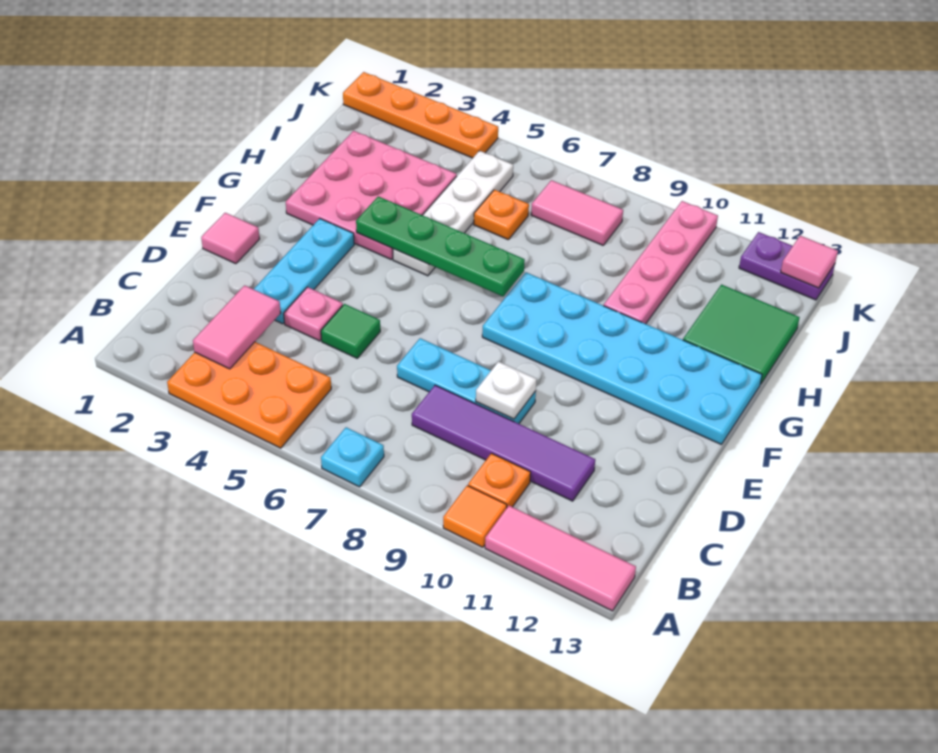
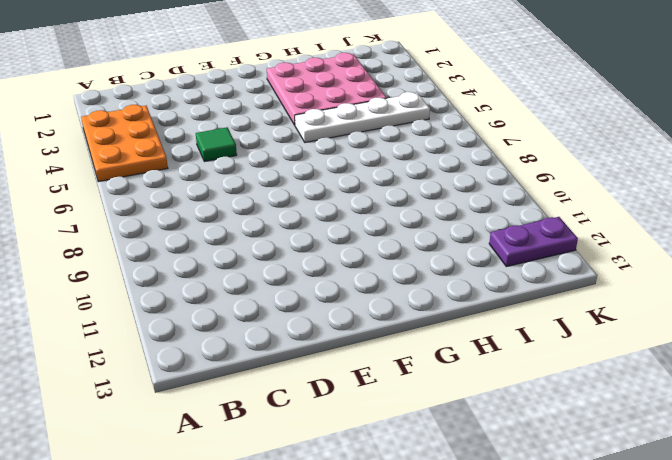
purple 1x2 plate [489,217,578,267] -> purple 1x2 plate turned to [739,232,835,300]
none -> cyan 1x1 plate [321,427,384,487]
none -> orange 1x1 tile [443,486,507,547]
none -> pink 1x3 tile [485,506,636,611]

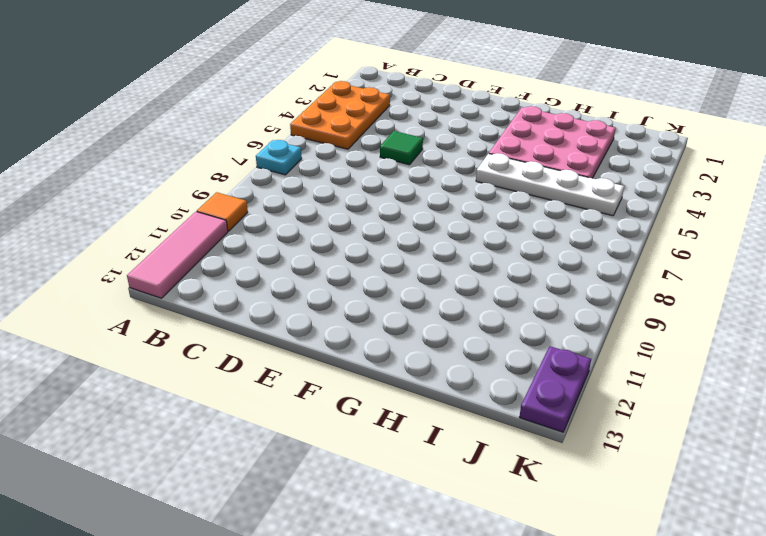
none -> orange 1x1 plate [468,453,531,507]
none -> purple 1x4 tile [412,385,595,501]
none -> cyan 1x3 plate [254,219,354,324]

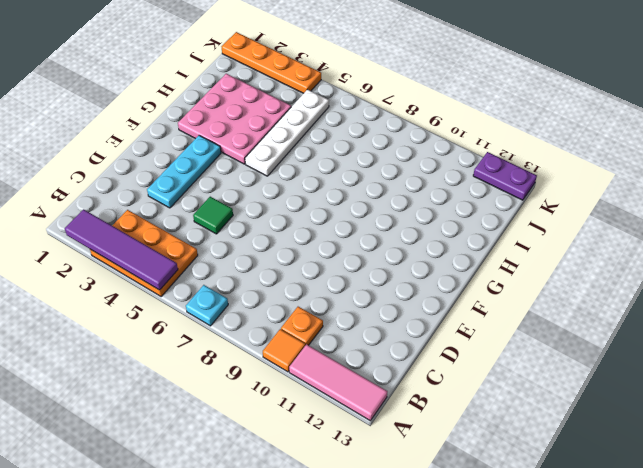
purple 1x4 tile [65,209,178,290] -> purple 1x4 tile moved to [412,385,595,501]
none -> pink 1x1 plate [284,287,343,341]
none -> cyan 1x3 plate [397,338,536,424]
none -> pink 1x1 tile [201,213,260,264]

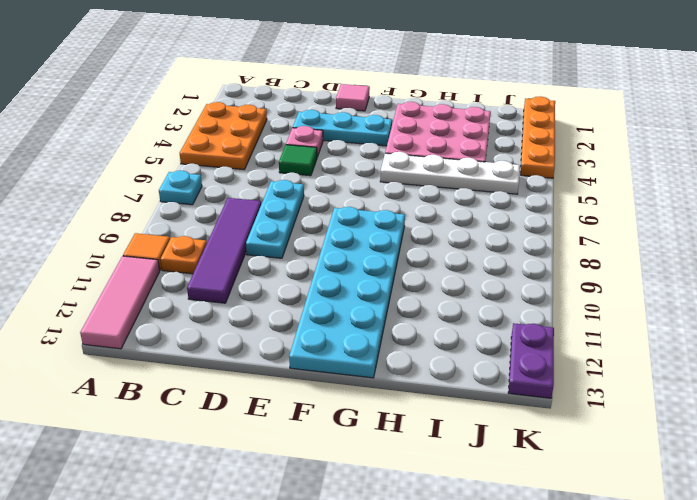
none -> pink 1x4 plate [604,201,718,324]
none -> green 2x2 tile [683,285,800,384]
none -> orange 1x1 plate [474,190,529,239]

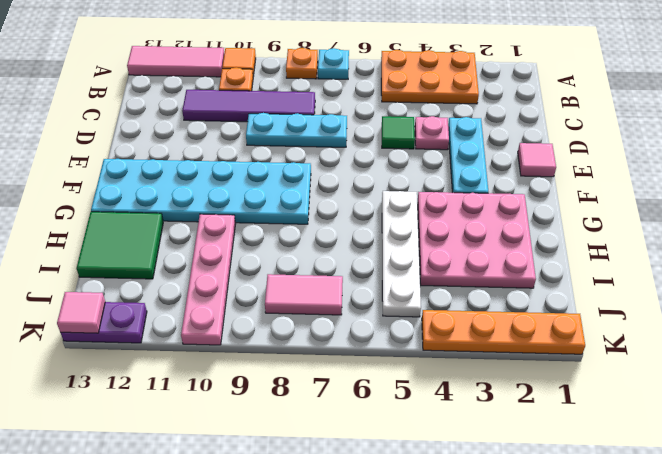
orange 1x1 plate [286,48,318,79] -> orange 1x1 plate moved to [474,190,529,239]
none -> pink 1x2 tile [193,285,281,369]
none -> white 1x1 plate [476,361,537,419]
none -> green 1x4 plate [356,196,525,296]

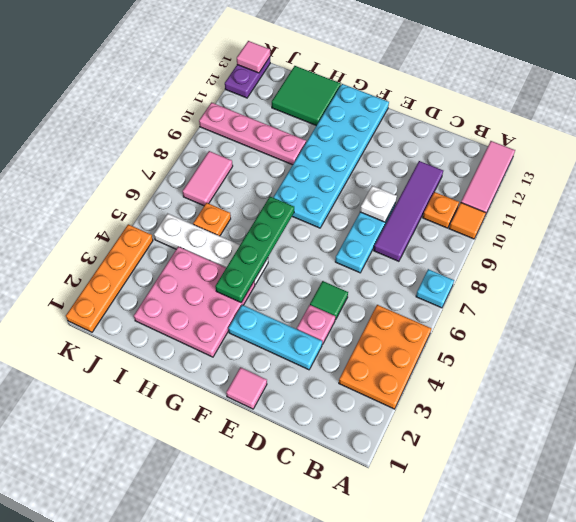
none -> pink 1x2 tile [193,285,281,369]

